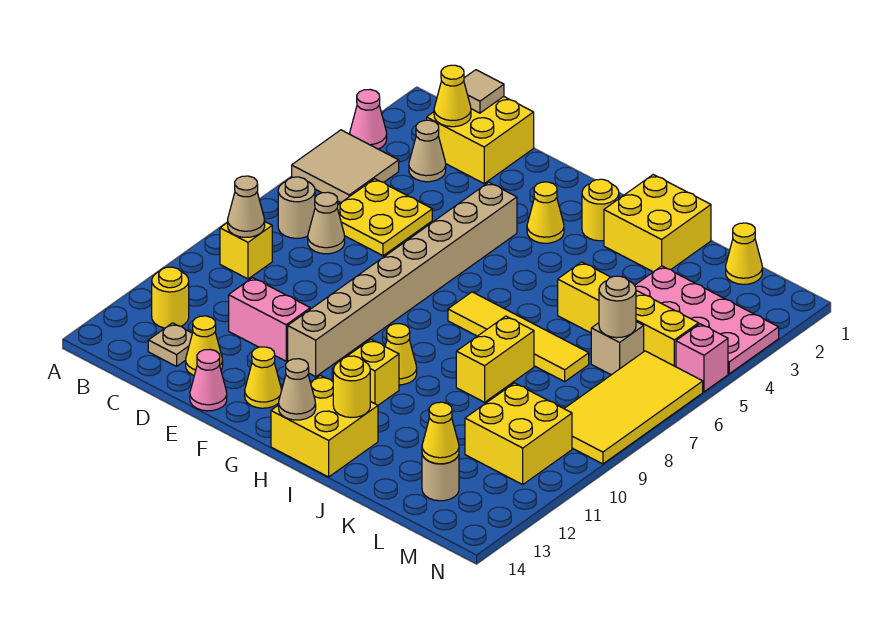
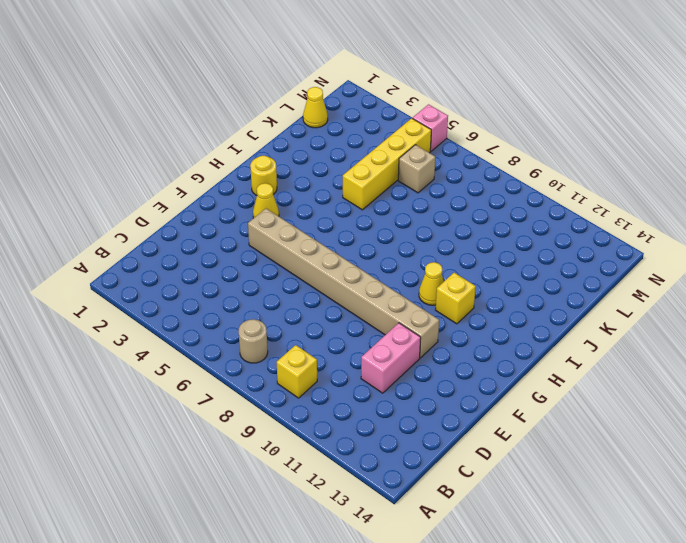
none -> pink 1x1 cone [350,90,387,149]
none -> tan 2x2 tile [292,130,399,202]
none -> yellow 1x1 round brick [152,267,189,328]
none -> yellow 2x2 brick [427,97,534,183]

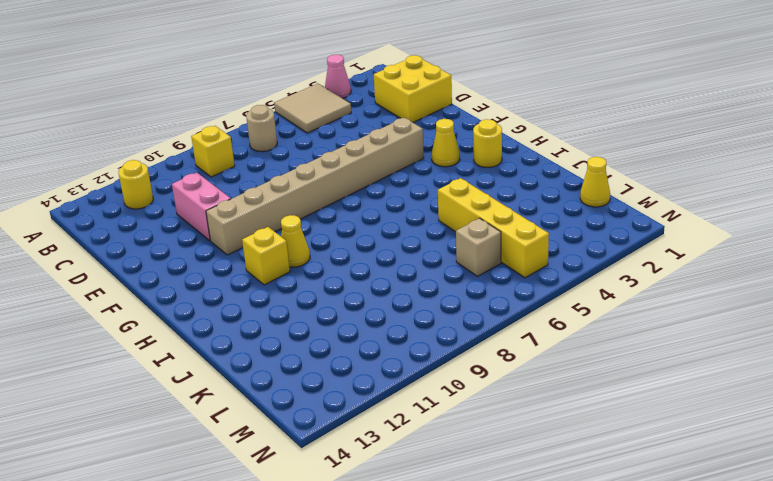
none -> tan 1x1 cone [409,120,446,182]
none -> yellow 2x2 plate [337,179,432,256]
none -> tan 1x1 cone [308,192,345,254]
none -> tan 1x1 plate [148,323,192,366]

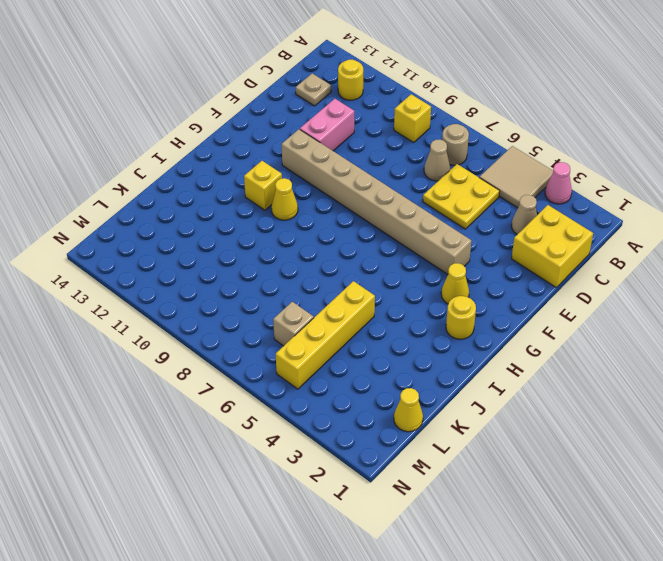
none -> yellow 1x1 cone [186,316,223,375]
none -> pink 1x1 cone [190,349,227,411]
none -> yellow 1x1 cone [245,347,282,408]
none -> yellow 1x4 tile [448,292,589,382]

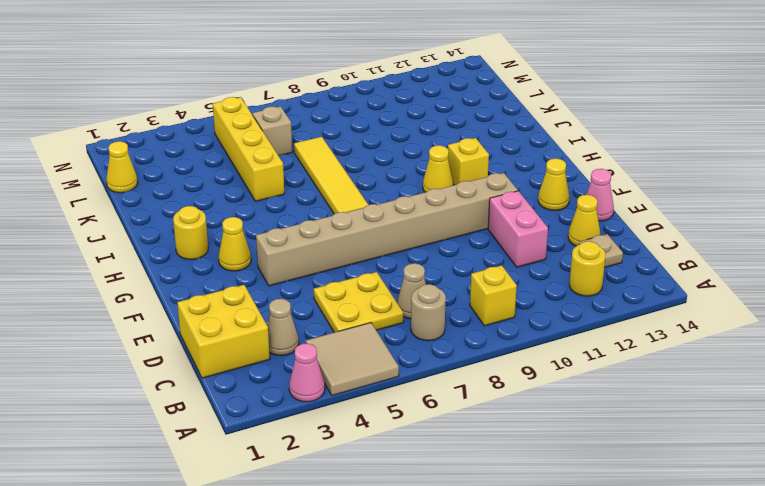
none -> yellow 2x2 brick [271,375,378,477]
none -> yellow 2x2 brick [604,175,711,272]
none -> yellow 1x2 brick [456,316,534,402]
none -> pink 2x4 plate [635,266,779,374]

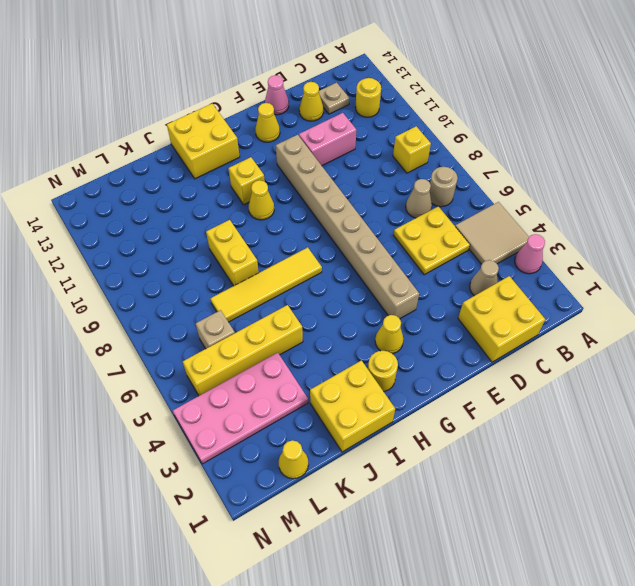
none -> yellow 2x2 brick [465,383,572,484]
none -> tan 1x1 round brick [422,455,459,501]
none -> yellow 2x4 tile [564,351,703,464]
none -> pink 1x1 brick [676,324,728,392]

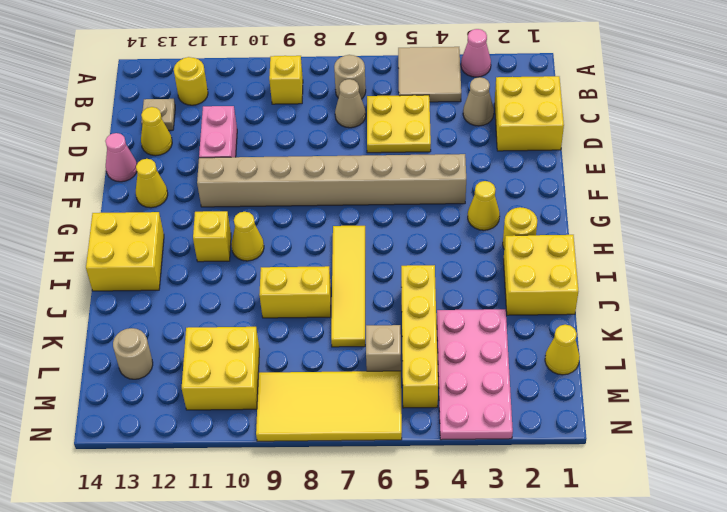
none -> pink 1x1 brick [676,324,728,392]
none -> tan 1x1 cone [228,176,265,237]
none -> tan 1x1 tile [464,70,504,113]
none -> yellow 1x1 cone [434,65,471,127]

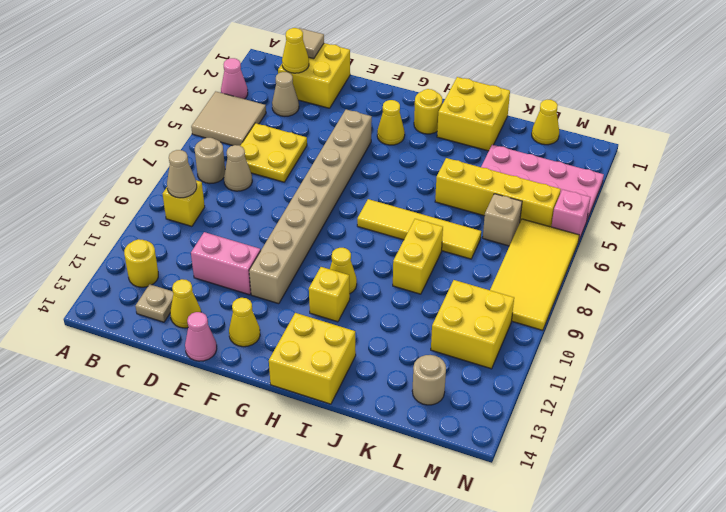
none -> tan 1x1 cone [279,359,316,420]
none -> yellow 1x1 round brick [333,356,370,418]
none -> tan 1x1 round brick [599,276,636,338]
none -> yellow 1x1 cone [422,402,459,464]

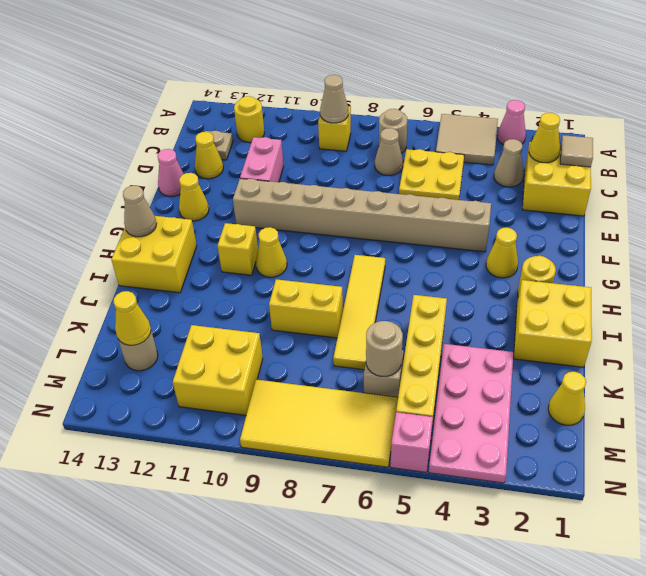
none -> yellow 1x1 round brick [333,356,370,418]

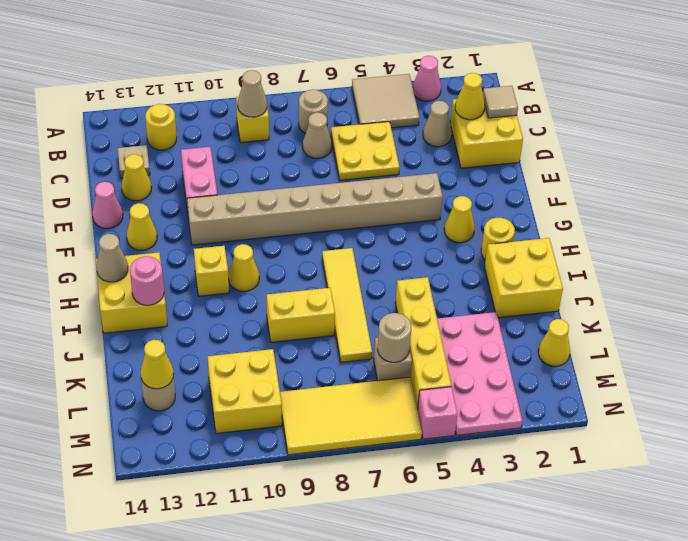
pink 1x1 round brick [130,256,164,305] -> yellow 1x1 round brick [333,356,370,418]

